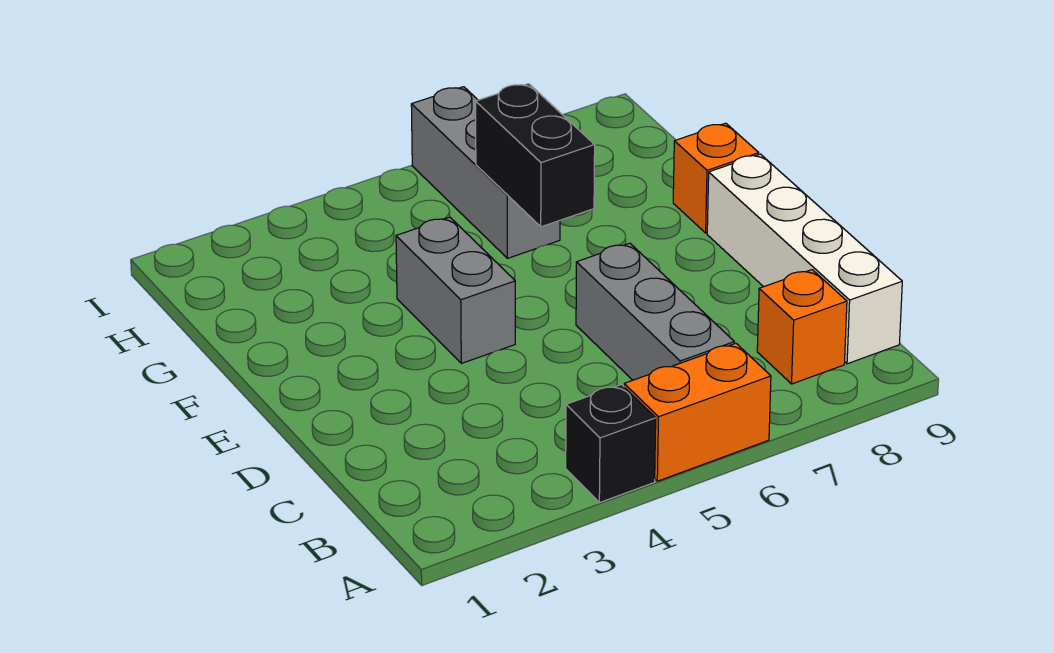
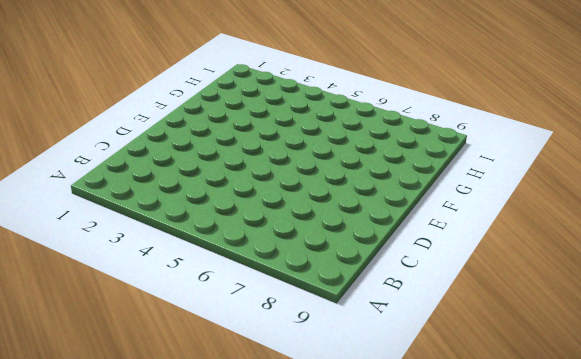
none -> black 1x1 brick [566,385,656,503]
none -> orange 1x2 brick [624,343,771,481]

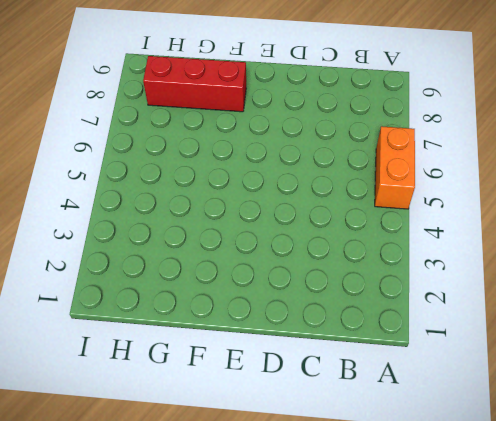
red 1x3 brick [143,56,246,112] -> none
none -> black 1x1 brick [566,385,656,503]
none -> grey 1x3 brick [576,243,734,380]

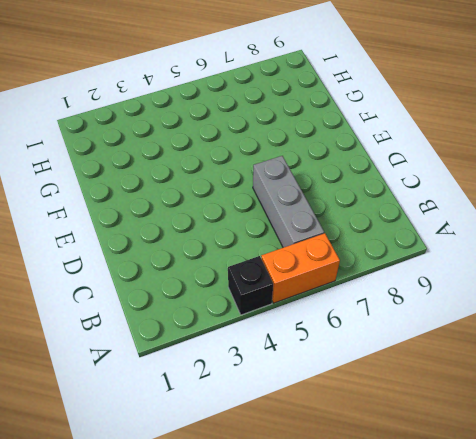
none -> orange 1x1 brick [757,270,847,384]
none -> white 1x4 brick [707,154,902,364]

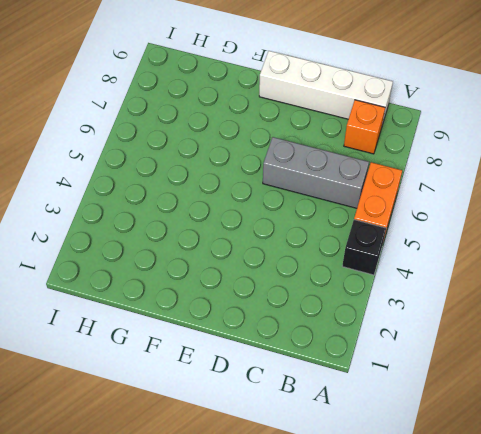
none -> grey 1x2 brick [396,217,515,363]
none -> orange 1x1 brick [673,123,759,233]

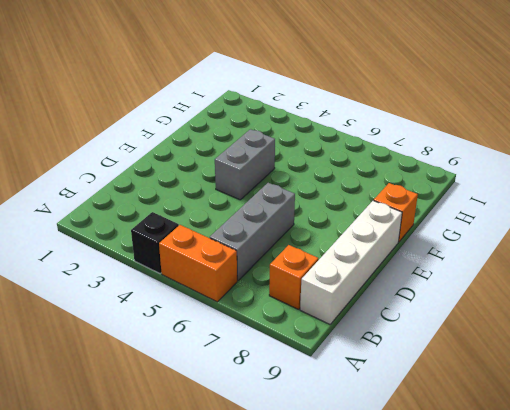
none -> grey 1x3 brick [411,87,560,258]
none -> black 1x2 brick [476,84,595,227]

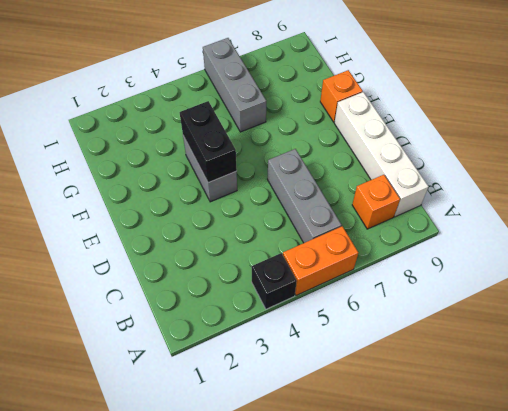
black 1x2 brick [180,101,237,183] -> black 1x2 brick moved to [476,84,595,227]

